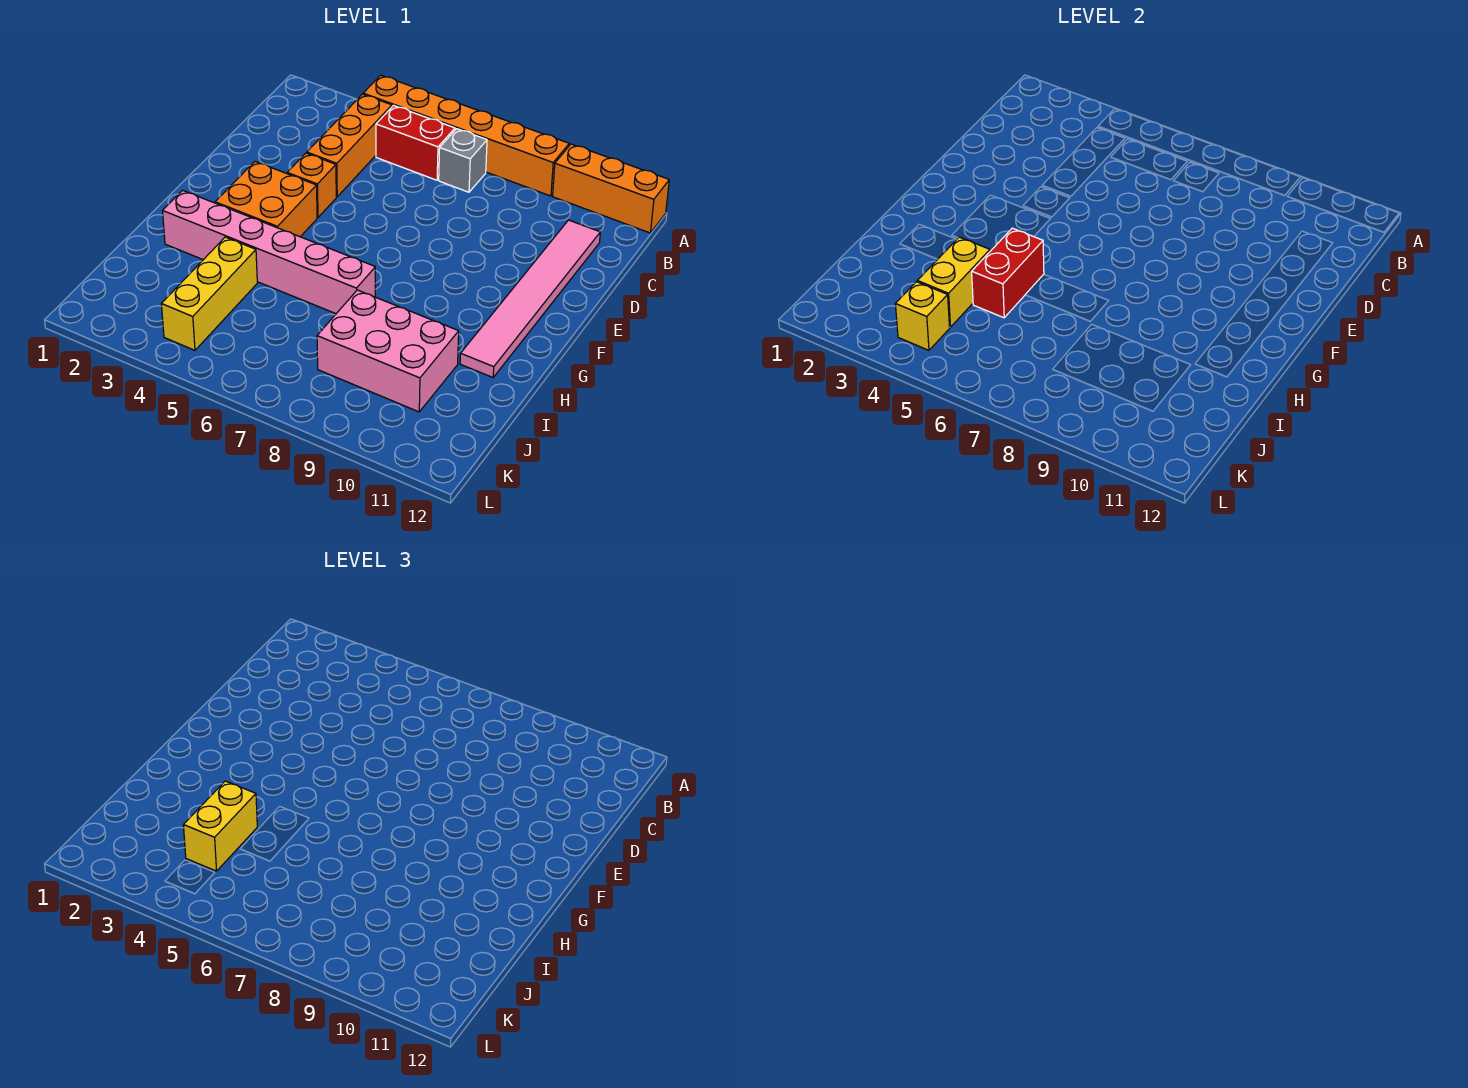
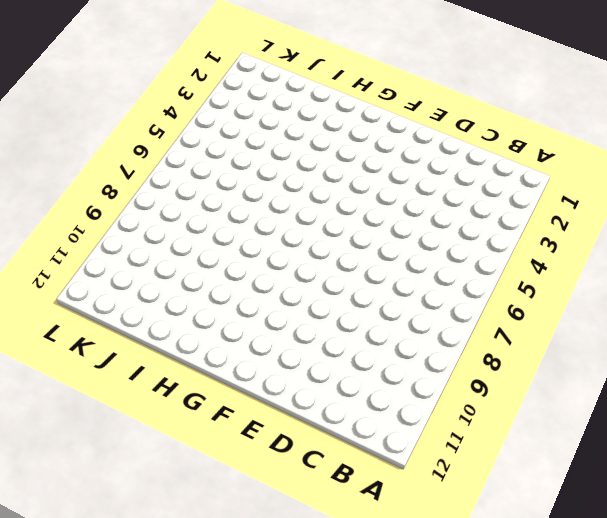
none -> orange 1x6 brick [363,75,569,196]
none -> orange 1x3 brick [553,144,669,233]
none -> orange 1x3 brick [307,94,392,197]

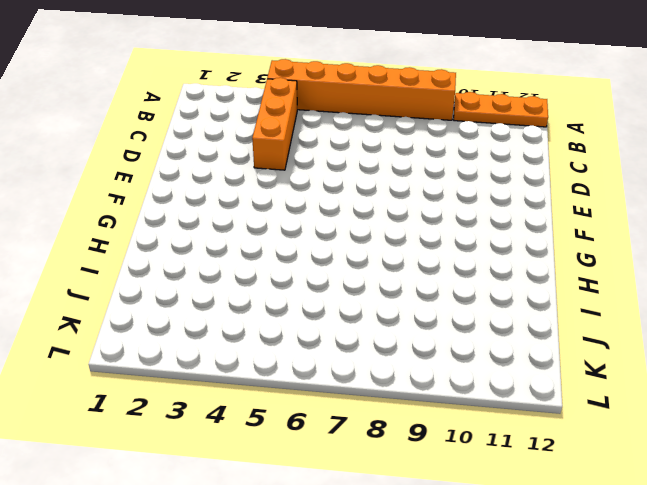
orange 1x3 plate [454,92,548,127] -> orange 1x3 brick [553,144,669,233]
none -> red 1x2 brick [376,106,455,180]
none -> grey 1x1 brick [439,129,487,192]
none -> pink 1x6 tile [460,220,600,377]

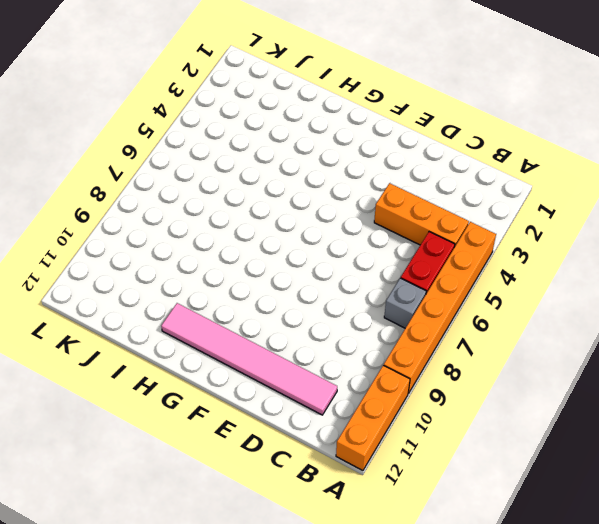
none -> orange 1x1 brick [287,153,336,218]
none -> orange 2x2 brick [215,162,317,237]
none -> pink 1x6 brick [163,190,375,314]

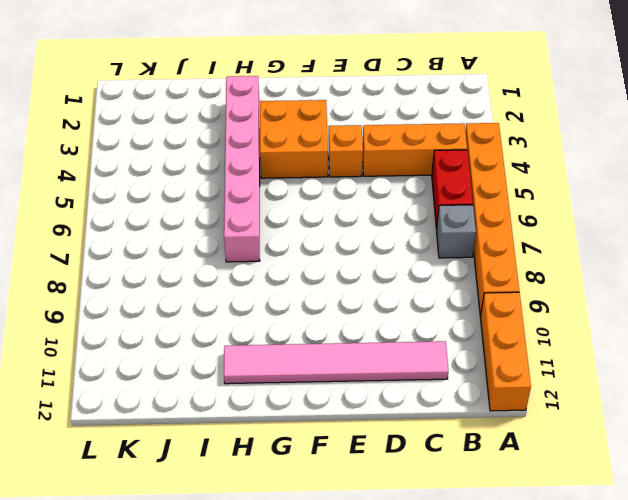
none -> yellow 1x3 brick [161,237,257,350]
none -> pink 2x3 brick [317,290,459,412]
none -> red 1x2 brick [972,228,1044,318]

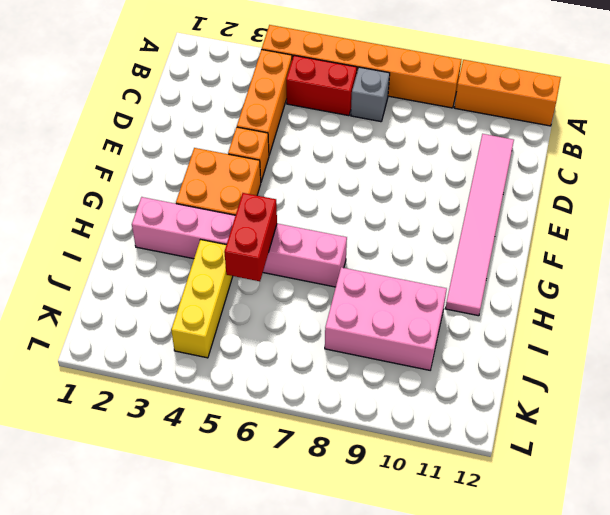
none -> yellow 1x2 brick [917,237,990,327]
none -> yellow 1x1 brick [895,282,950,350]
none -> yellow 1x2 brick [183,781,257,871]

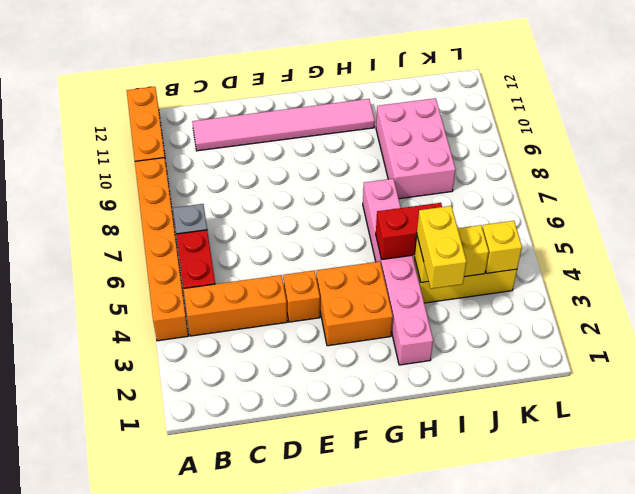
yellow 1x2 brick [417,206,467,289] -> yellow 1x2 brick turned to [183,781,257,871]

